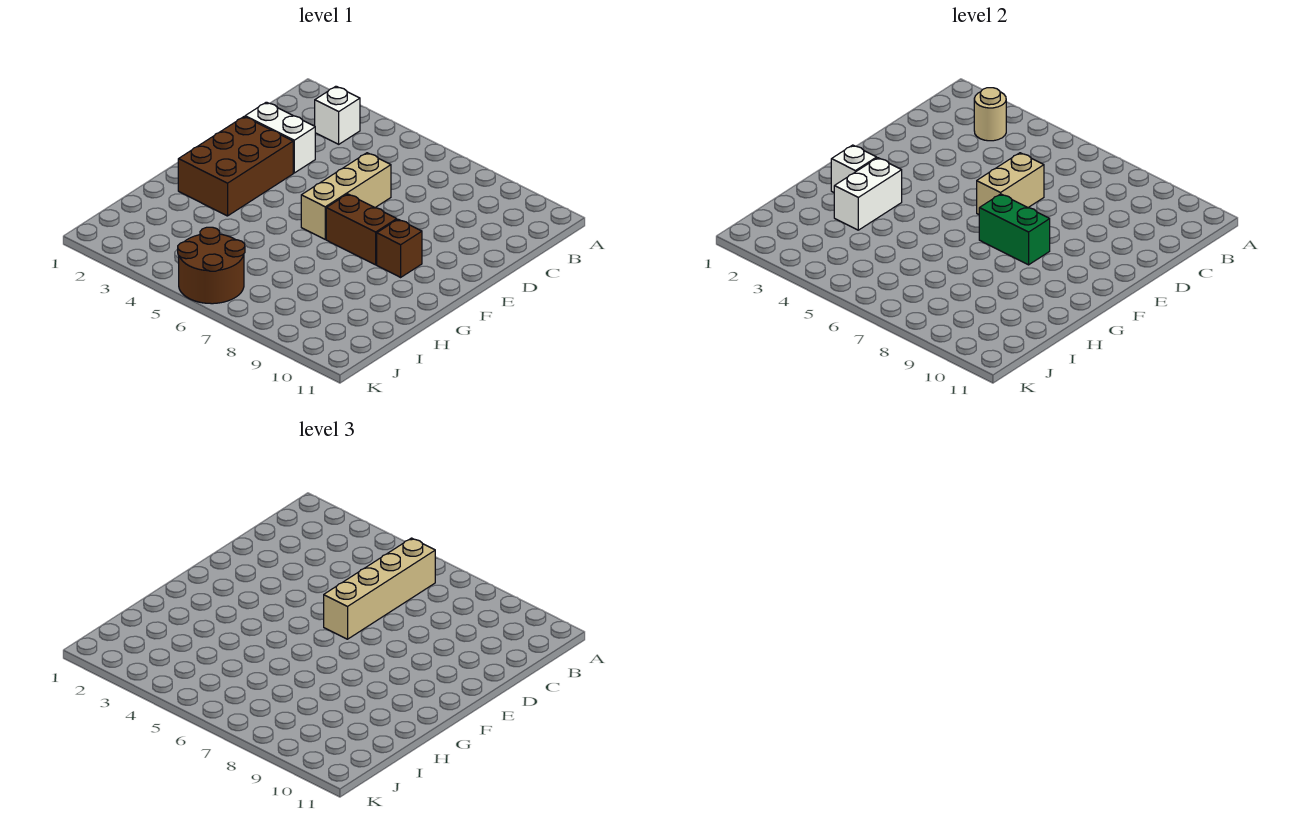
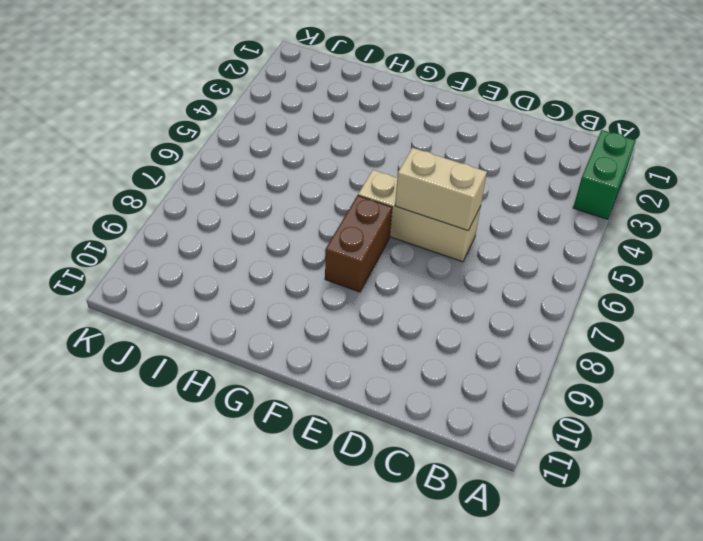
green 1x2 brick [573,130,636,219] -> green 1x2 brick moved to [979,194,1050,265]
none -> white 1x1 brick [315,86,360,144]
none -> white 1x2 brick [245,102,315,173]
none -> brown 2x3 brick [178,117,293,216]

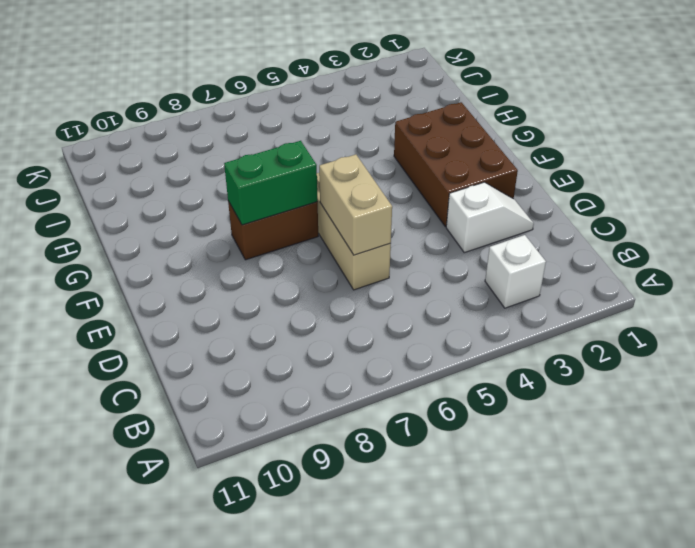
white 1x2 slope [446,182,534,253] -> white 1x2 brick [245,102,315,173]
none -> brown 1x1 brick [377,219,422,277]
none -> brown 2x2 round brick [178,227,245,304]
none -> tan 1x1 round brick [974,88,1006,141]

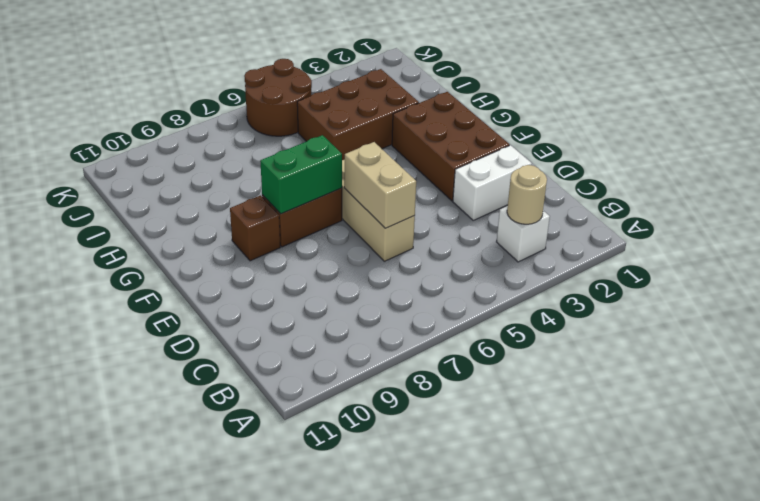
brown 2x3 brick [297,69,419,160] -> none
none -> white 1x1 brick [831,145,877,192]
none -> white 1x2 brick [834,158,902,230]
none -> tan 1x4 brick [324,538,435,639]

